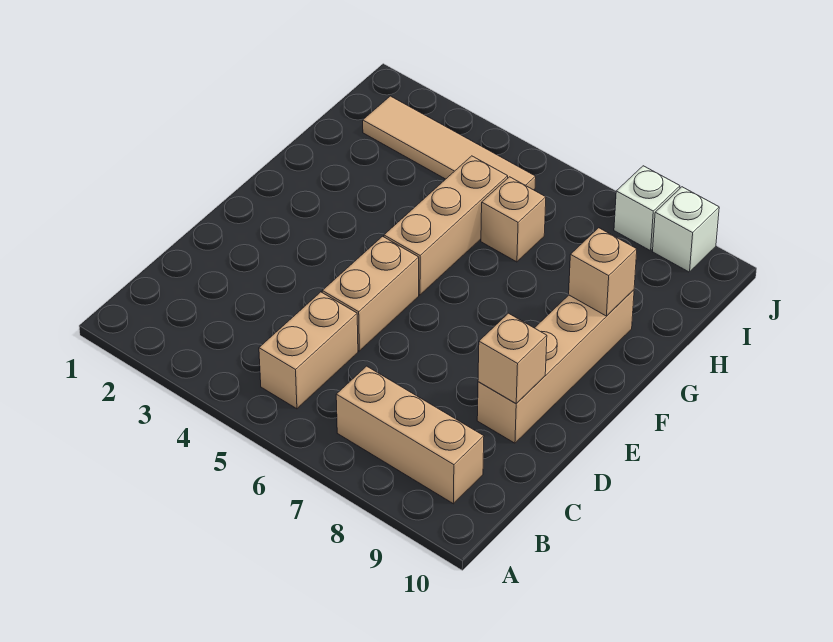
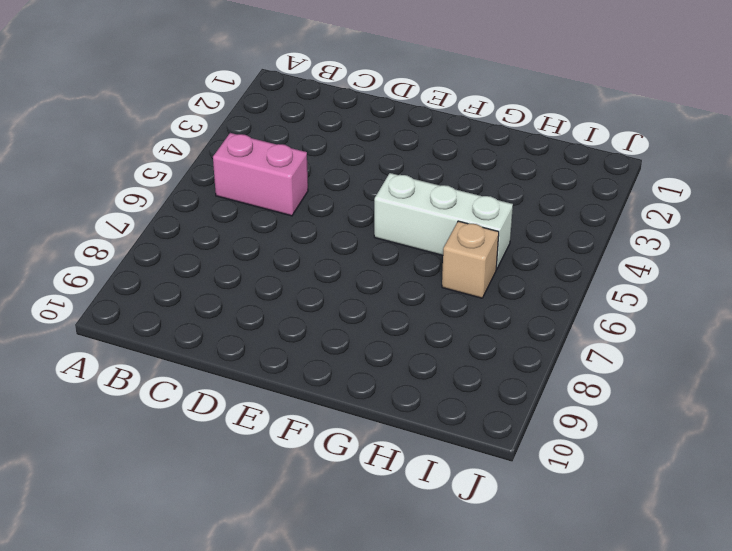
pink 1x2 brick [213,133,308,216] -> tan 1x2 brick [259,292,358,409]
white 1x3 brick [374,173,513,270] -> tan 1x3 brick [384,156,508,295]
none -> tan 1x3 brick [336,366,484,504]
none -> tan 1x2 brick [322,236,419,351]

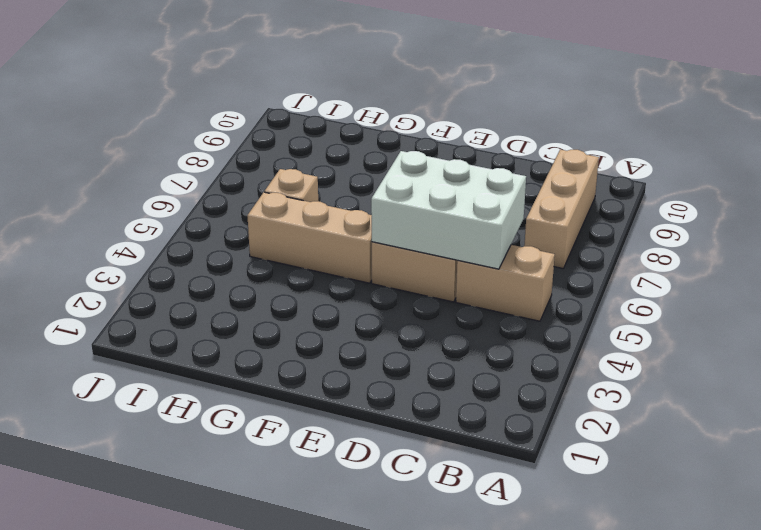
white 2x3 brick [371,151,526,269] -> none
none -> tan 1x4 brick [477,290,634,443]
none -> tan 1x4 tile [363,96,536,190]

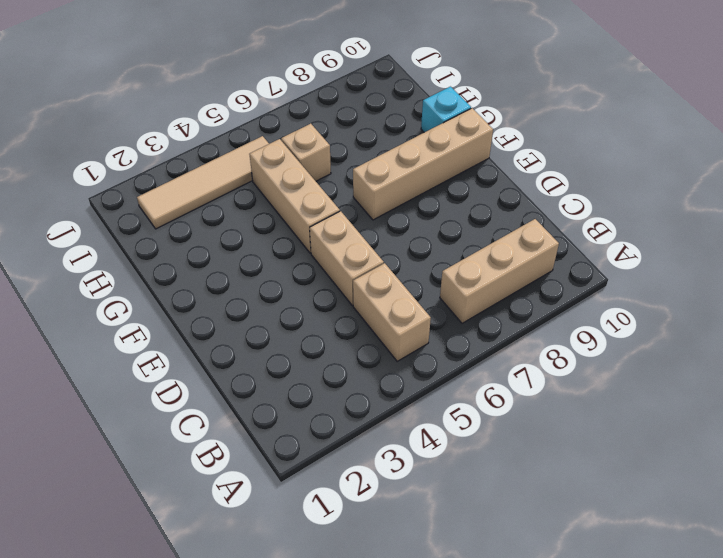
tan 1x4 brick [353,108,493,220] -> tan 1x4 brick turned to [477,290,634,443]
cyan 1x1 brick [421,87,471,132] -> none
none -> white 1x1 brick [614,166,680,251]
none -> white 1x1 brick [653,187,719,272]

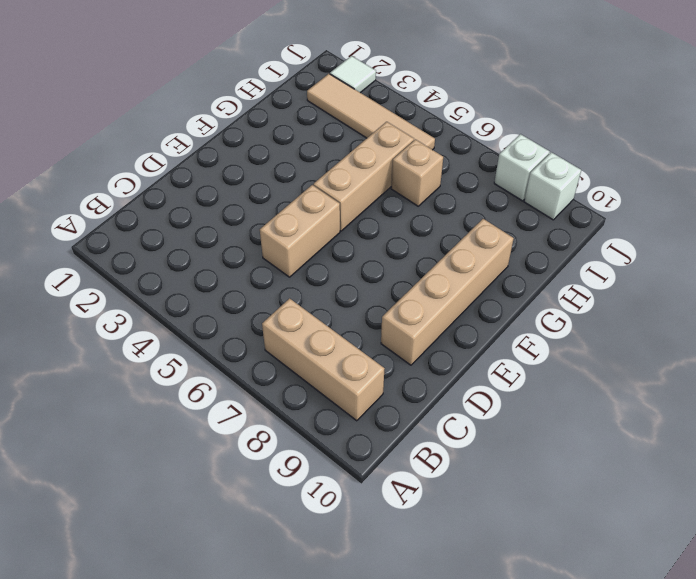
white 1x1 tile [330,56,376,93] -> none
none -> tan 1x2 brick [259,292,358,409]
none -> tan 1x1 brick [478,313,547,404]

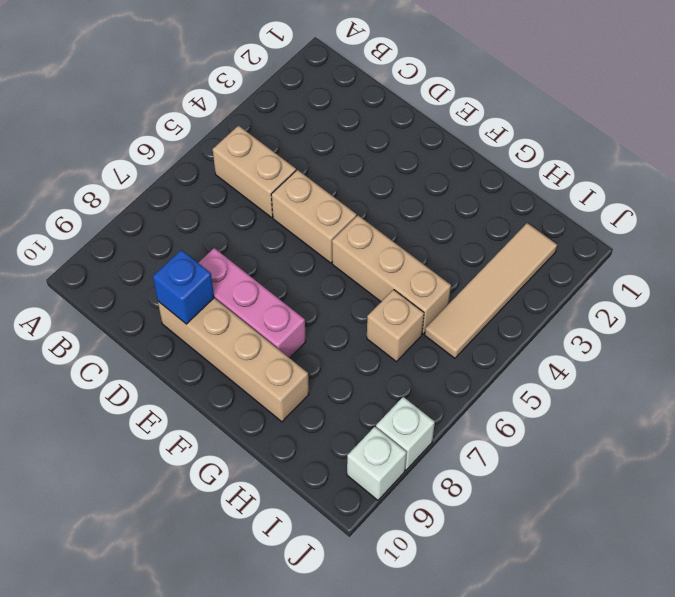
pink 1x3 brick [199,248,306,358] -> none
blue 1x1 brick [153,250,214,324] -> tan 1x1 brick [478,313,547,404]
none -> tan 1x3 brick [336,366,484,504]
none -> tan 1x1 brick [569,228,637,316]

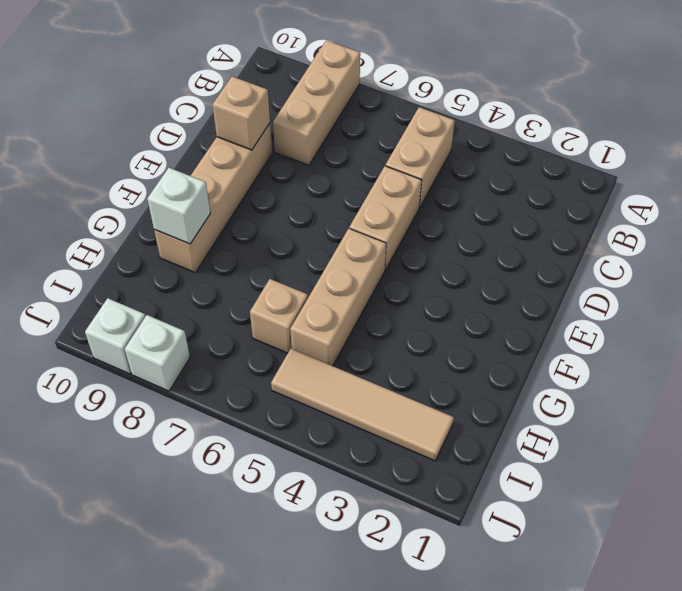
tan 1x3 brick [273,40,360,165] -> tan 1x3 brick turned to [336,366,484,504]
white 1x1 brick [147,168,210,244] -> tan 1x1 brick [569,228,637,316]

